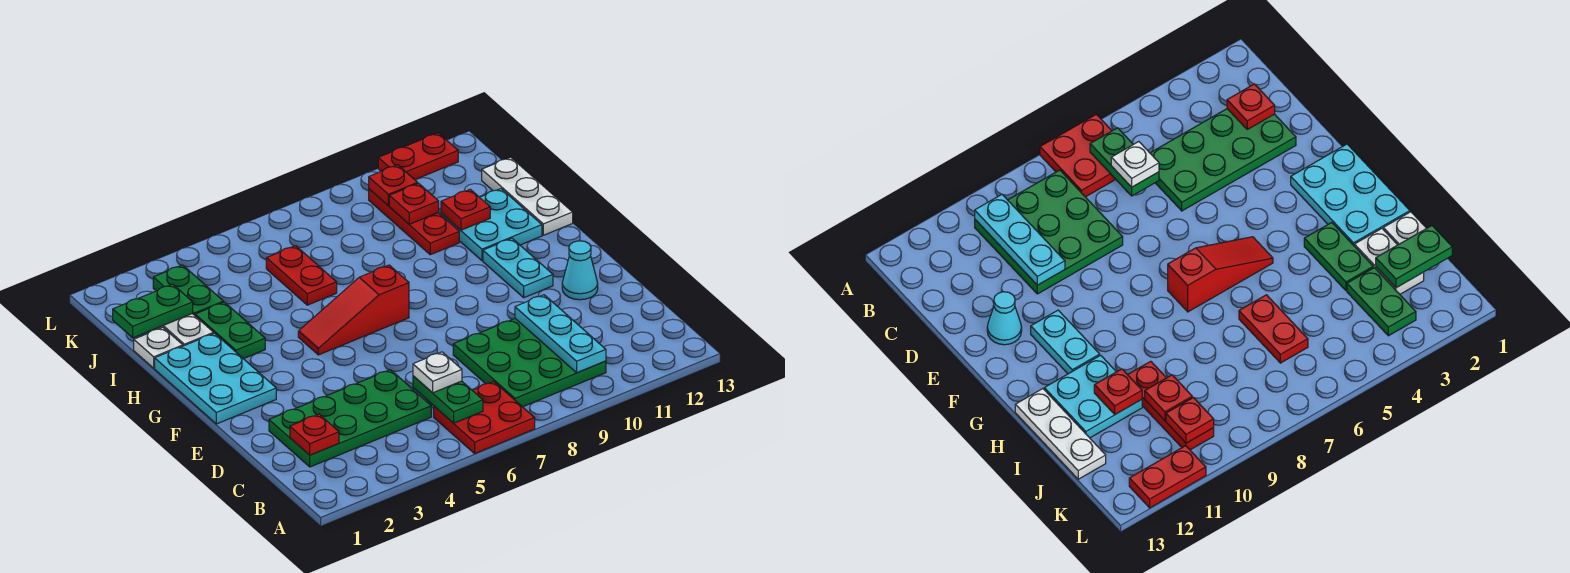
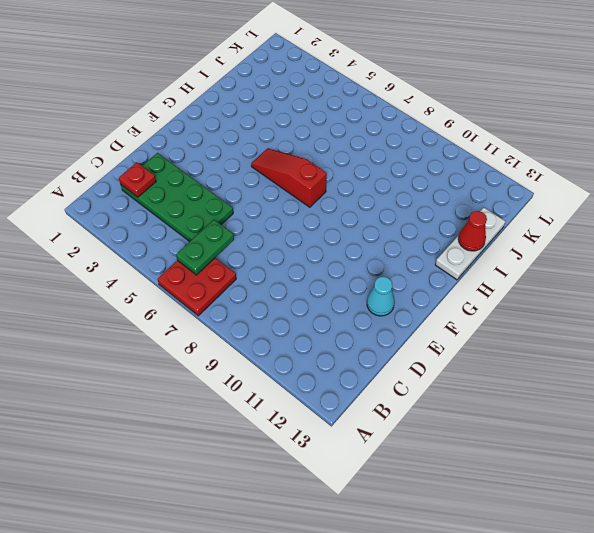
red 1x1 cone [458,211,487,251] -> none
none -> green 3x3 plate [453,319,606,407]
none -> cyan 2x3 plate [155,333,276,424]
none -> cyan 1x2 plate [483,238,553,298]

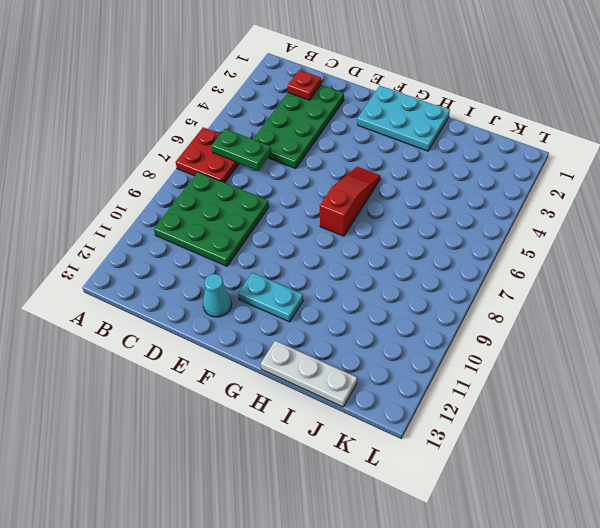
none -> green 1x2 plate [195,302,265,359]
none -> cyan 2x2 plate [441,189,542,261]
none -> white 1x1 plate [134,327,183,368]

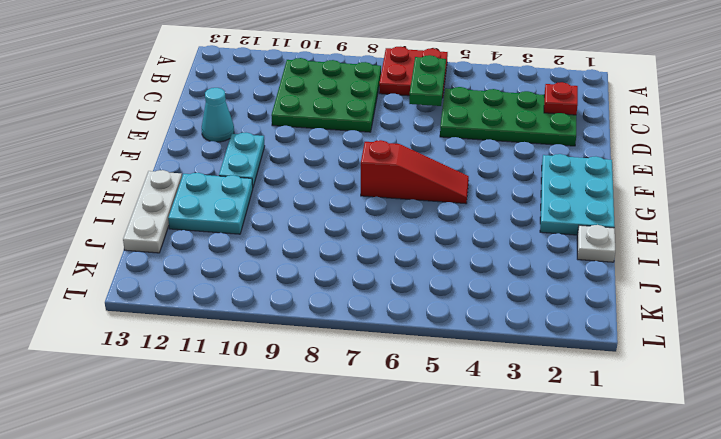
none -> green 1x2 plate [195,302,265,359]
none -> white 1x2 plate [155,314,214,346]
none -> red 1x2 plate [266,246,337,305]

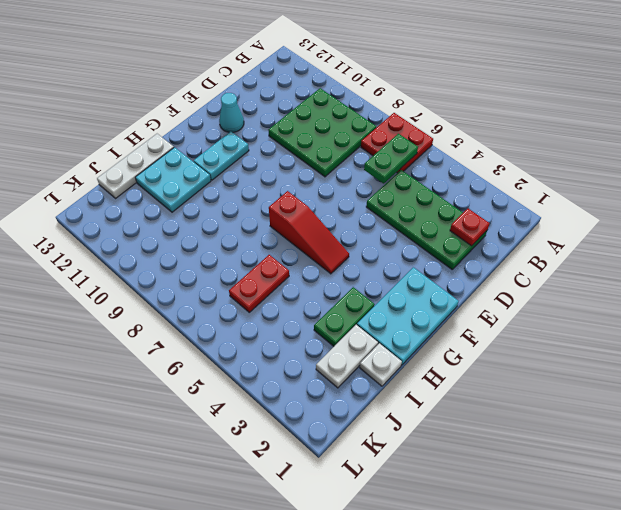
none -> red 1x3 plate [369,189,459,255]
none -> green 1x2 plate [153,265,223,315]
none -> red 1x2 plate [378,133,458,180]

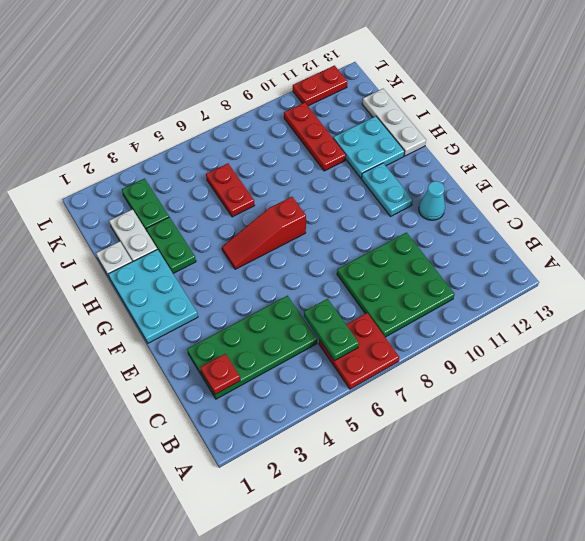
none -> cyan 1x3 plate [515,295,606,373]
none -> red 1x1 plate [441,189,490,230]
none -> green 1x2 plate [113,284,193,338]

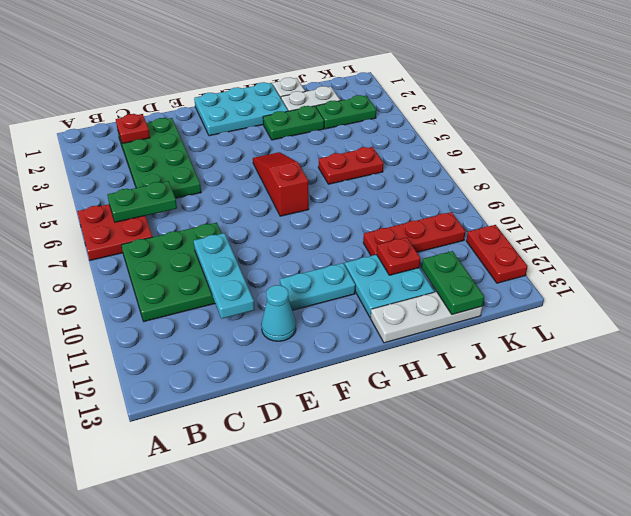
cyan 1x3 plate [194,233,254,319] -> cyan 1x3 plate turned to [515,295,606,373]
green 1x2 plate [422,251,484,315] -> green 1x2 plate moved to [113,284,193,338]
none -> red 1x1 plate [389,183,439,224]
none -> red 1x1 plate [369,165,418,206]
none -> white 1x1 plate [413,352,462,393]

